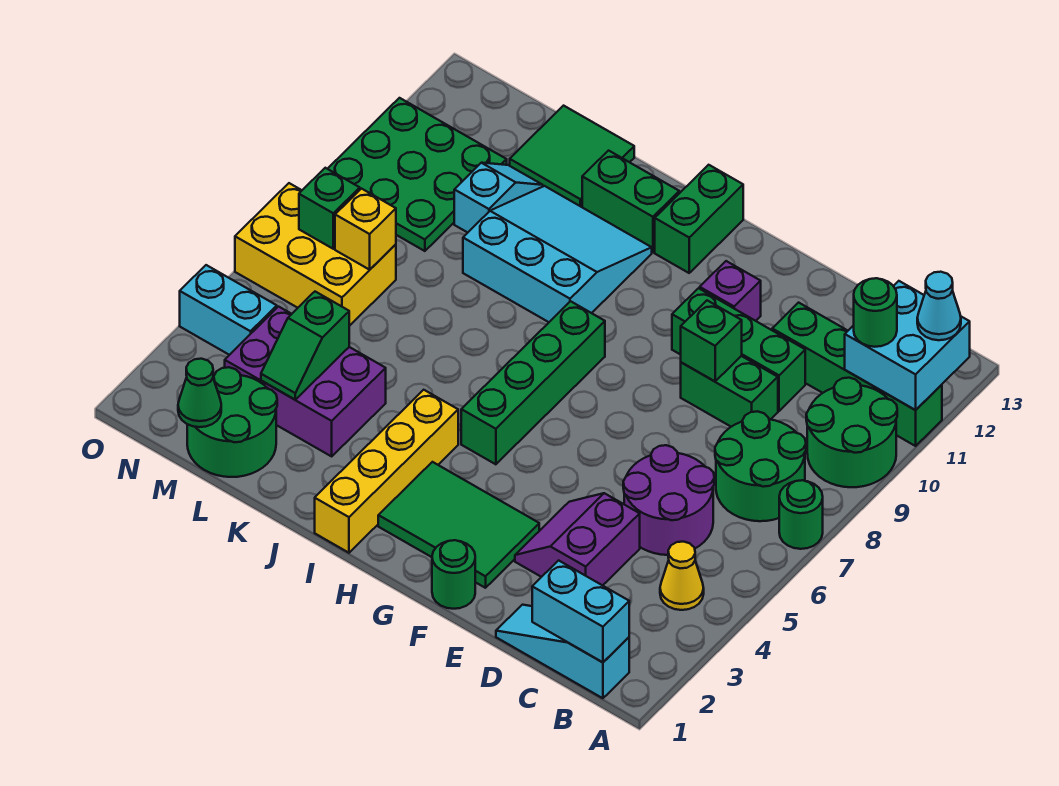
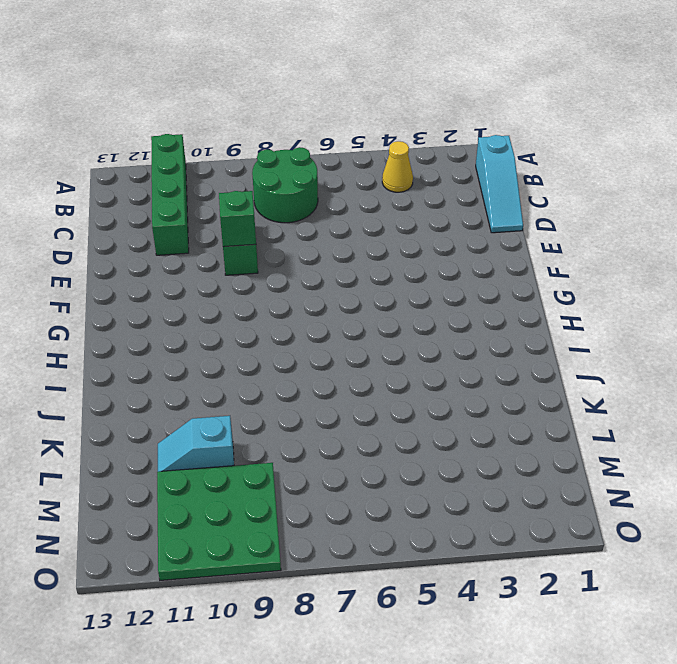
none -> green 1x1 round brick [779,480,823,549]
none -> green 2x2 round brick [806,378,897,487]
none -> purple 2x2 round brick [623,445,714,555]
none -> purple 2x2 slope [515,493,640,585]

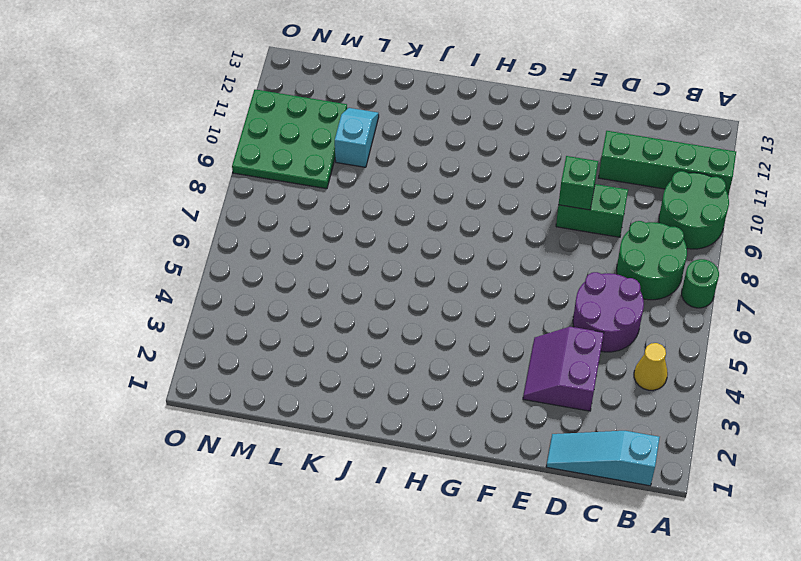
none -> green 1x3 brick [672,288,805,411]
none -> green 1x1 round brick [432,540,475,609]
none -> green 2x3 tile [378,462,539,588]
none -> purple 1x1 brick [700,261,761,321]

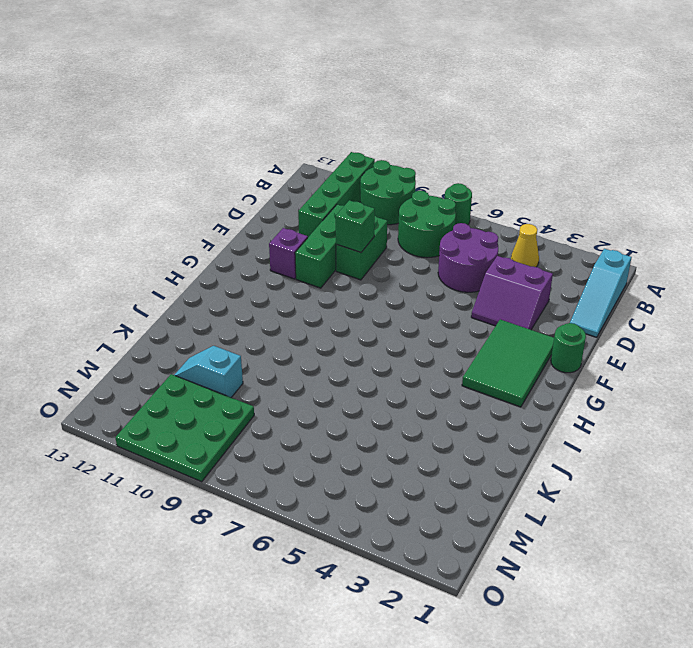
none -> green 1x4 brick [461,301,605,464]
none -> green 1x2 brick [655,165,743,273]
none -> yellow 1x4 brick [315,390,458,553]
none -> cyan 3x3 slope [463,186,652,322]

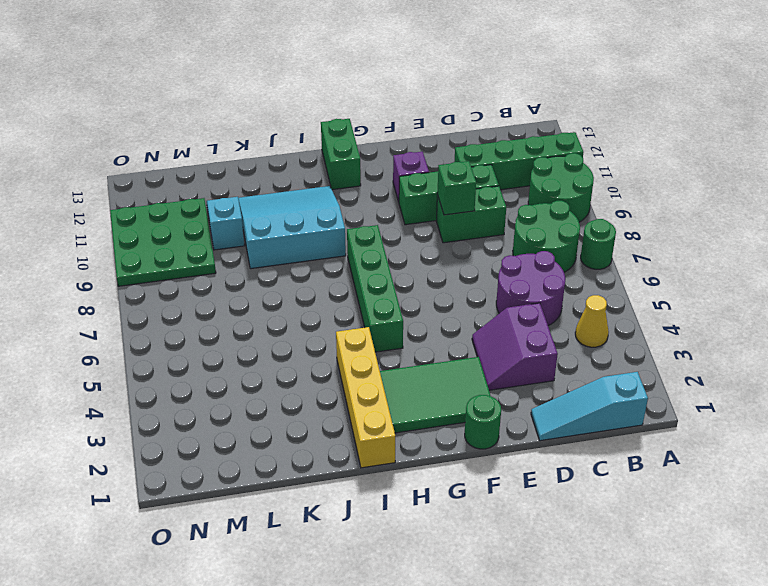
none -> green 1x2 brick [582,151,679,252]
none -> purple 2x3 brick [225,307,386,456]
none -> green 2x2 tile [510,106,634,207]
none -> green 2x2 round brick [187,367,277,477]

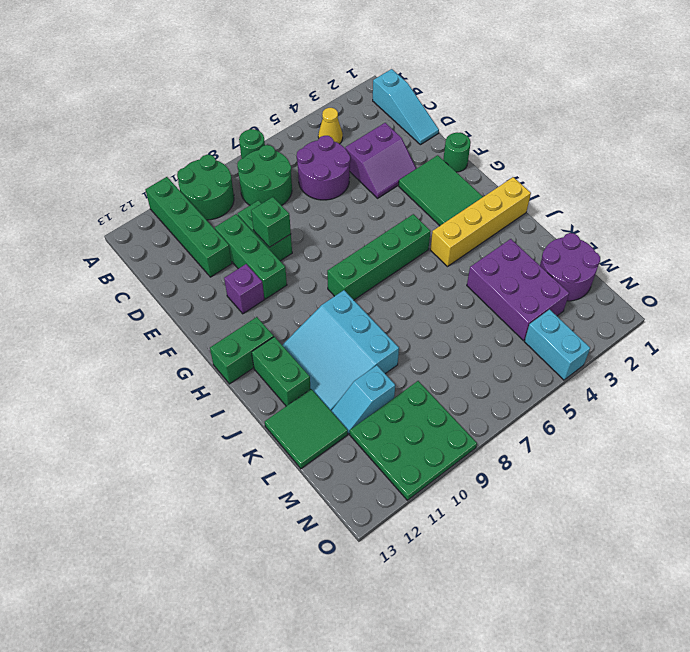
purple 2x2 round brick [540,233,600,301] -> green 2x2 round brick [187,367,277,477]
none -> yellow 2x3 brick [235,183,396,326]
none -> cyan 2x2 brick [845,281,970,410]
none -> cyan 1x2 brick [532,560,629,662]
none -> green 1x2 slope [261,292,349,400]

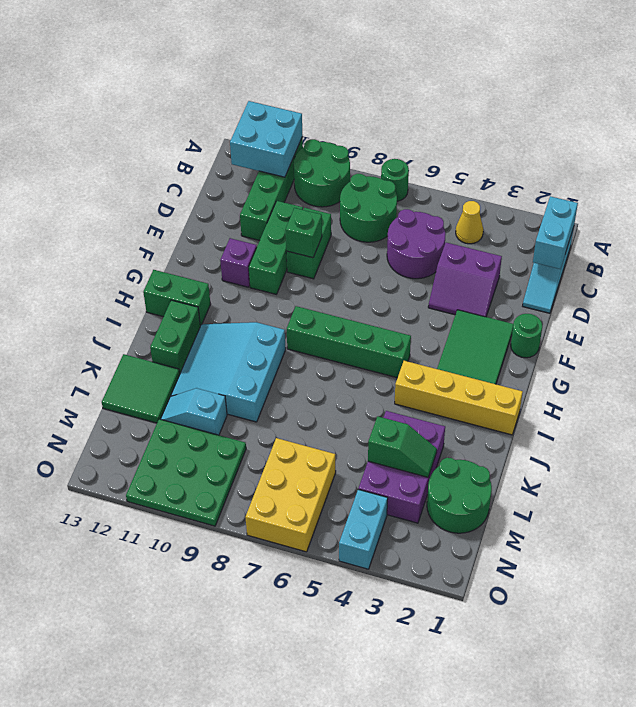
none -> green 1x1 cone [178,359,221,427]
none -> yellow 1x1 brick [335,189,396,270]
none -> green 1x1 brick [299,168,360,249]
none -> cyan 1x1 cone [917,272,961,340]

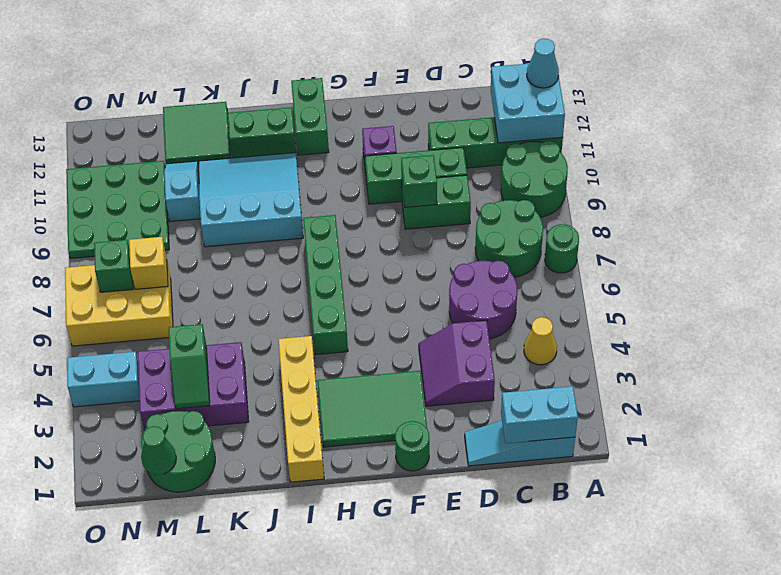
none -> green 1x1 round brick [854,278,897,347]

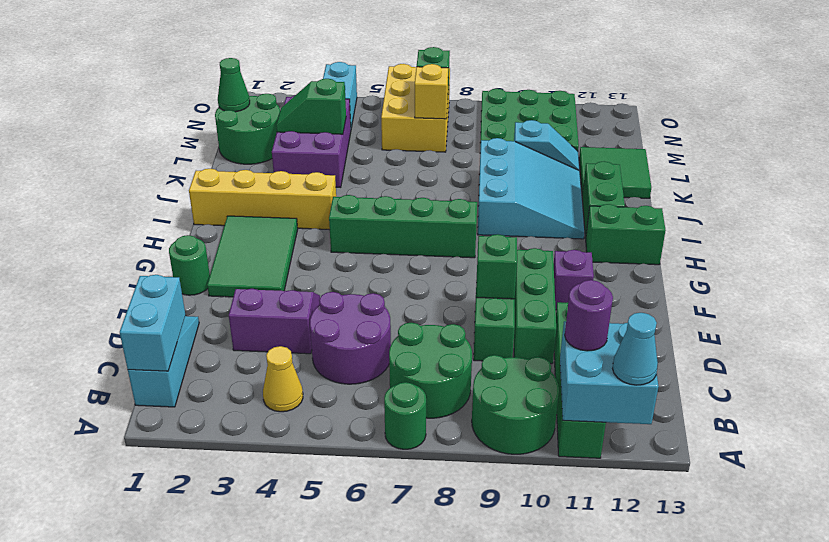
purple 1x1 round brick [565,280,613,351] -> green 1x1 round brick [854,278,897,347]

